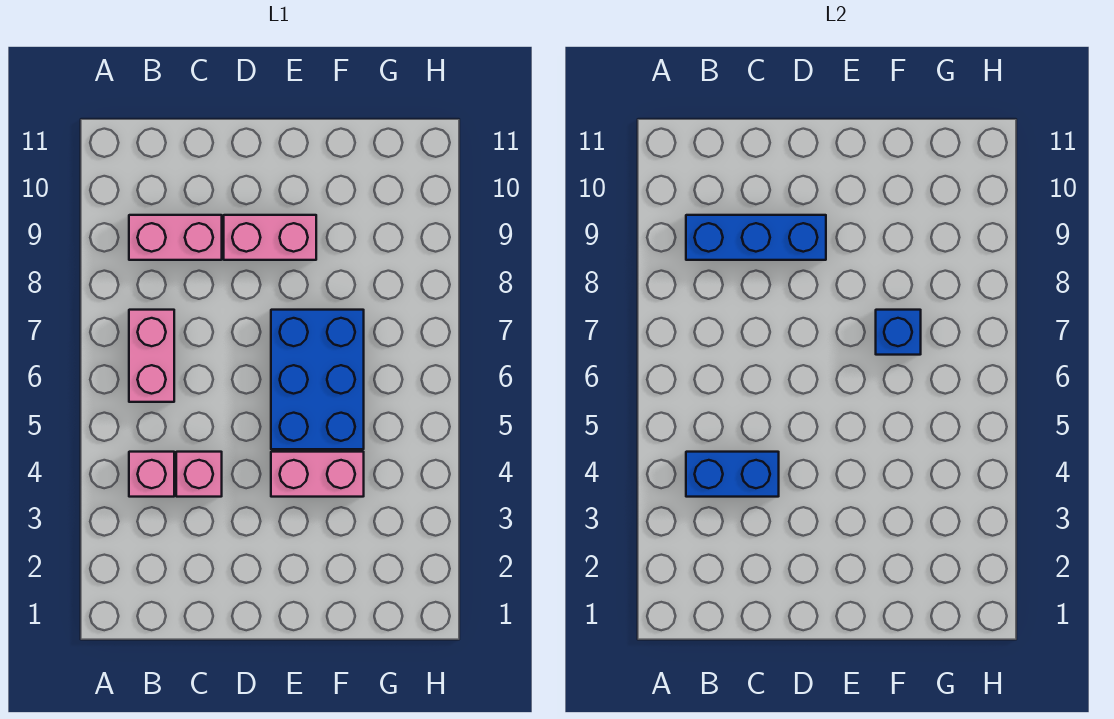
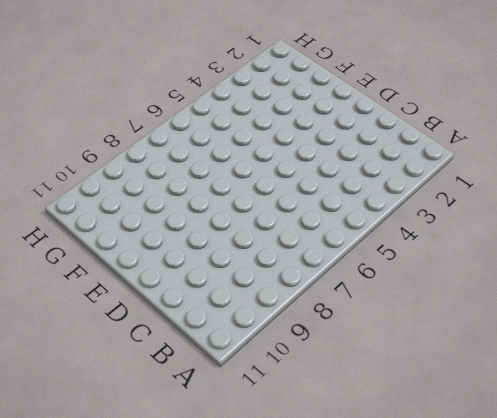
none -> pink 1x1 brick [129,452,174,497]
none -> pink 1x2 brick [129,310,174,402]

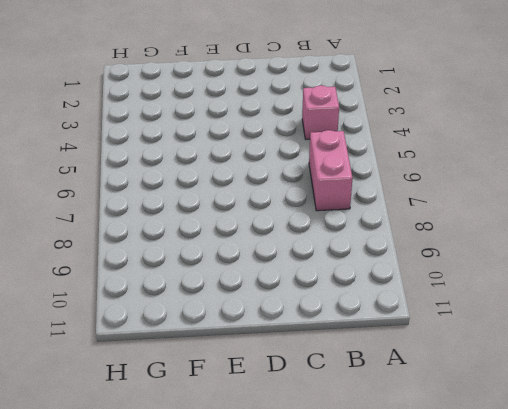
none -> pink 1x2 brick [129,215,222,260]
none -> pink 1x1 brick [176,452,222,497]

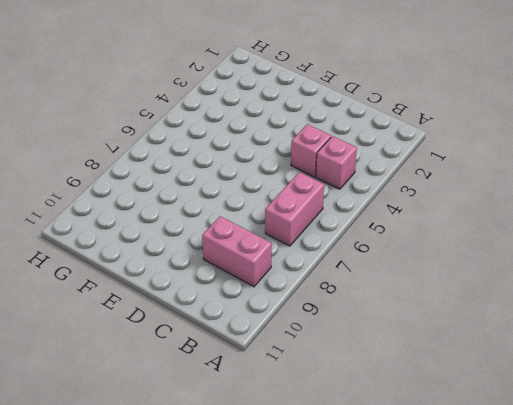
none -> pink 1x2 brick [224,215,316,260]
none -> pink 1x2 brick [271,452,364,497]

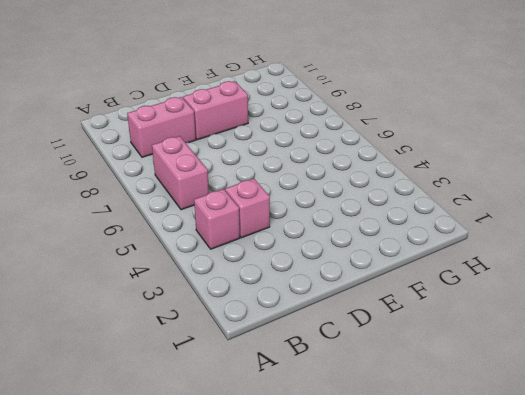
none -> pink 1x2 brick [271,452,364,497]
none -> blue 2x3 brick [271,310,364,449]

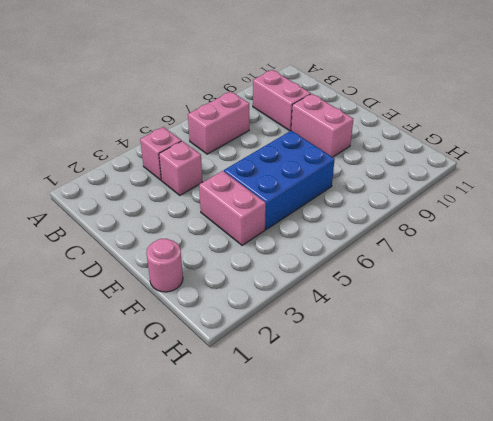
pink 1x1 round brick [146,239,183,292] -> none
none -> blue 1x2 brick [686,452,779,497]
none -> blue 1x3 brick [686,215,826,260]

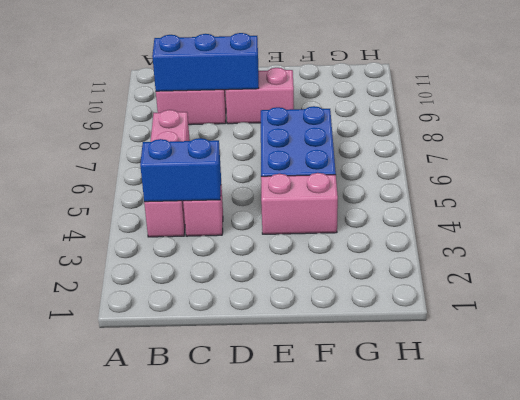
none -> blue 1x1 brick [876,310,921,355]

